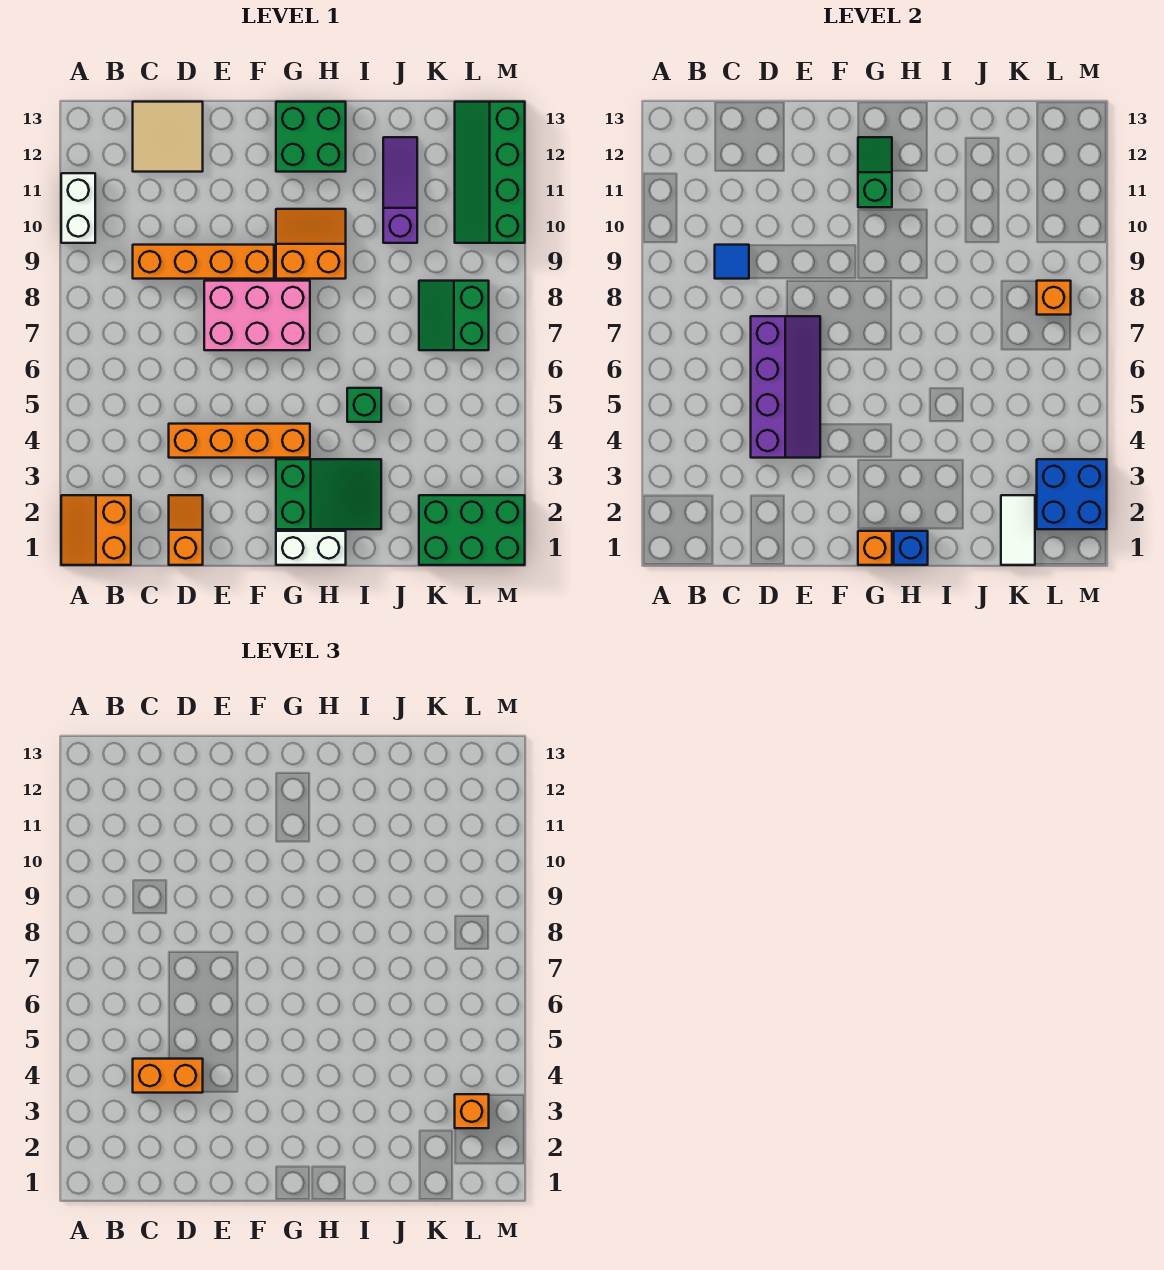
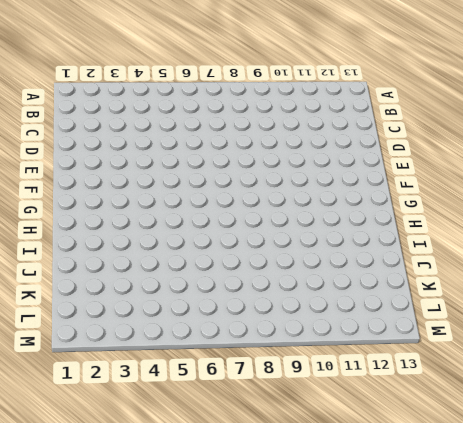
none -> orange 2x2 slope [61,495,131,565]
none -> white 1x2 brick [61,173,95,243]
none -> orange 1x4 brick [133,245,274,279]

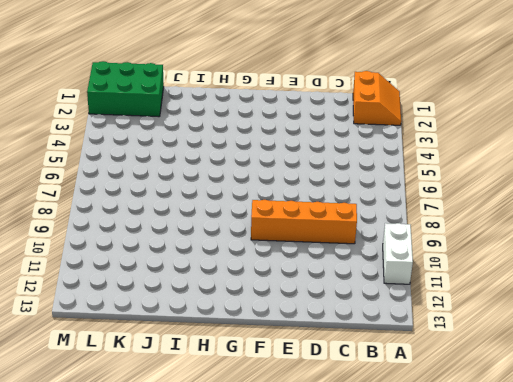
none -> tan 2x2 tile [133,102,203,172]
none -> orange 1x2 slope [169,495,203,565]
none -> orange 1x4 brick [169,424,310,458]

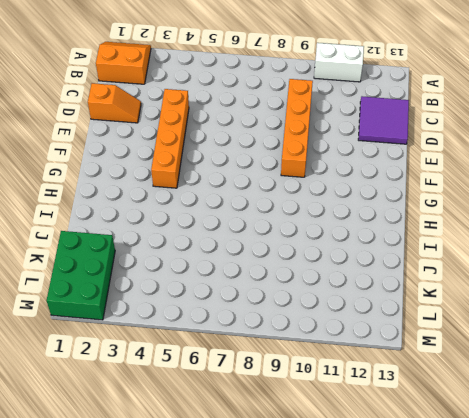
purple 2x2 tile [358,96,409,144] -> tan 2x2 tile [133,102,203,172]
none -> pink 2x3 brick [204,281,310,350]
none -> white 1x2 brick [276,531,346,565]
none -> green 2x3 slope [276,459,381,529]

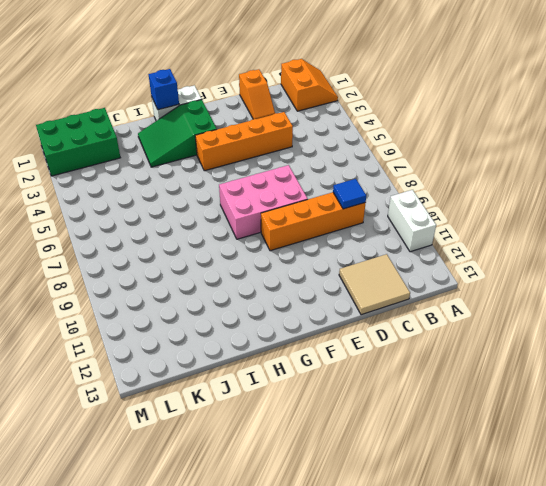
none -> orange 2x2 slope [276,209,346,279]
none -> green 2x2 brick [276,102,346,172]
none -> green 1x1 brick [347,388,381,422]

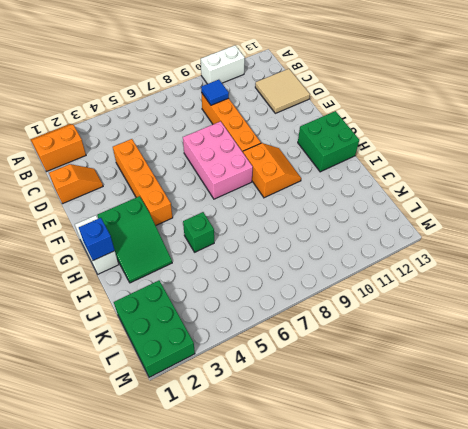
none -> purple 1x3 slope [383,137,417,243]
none -> green 2x2 slope [419,281,489,350]
none -> green 2x4 slope [455,102,525,243]

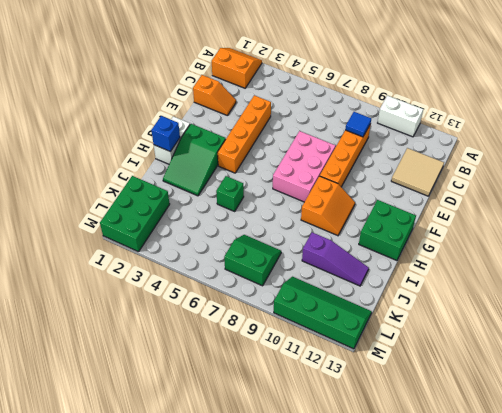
none -> purple 2x4 slope [751,316,820,458]
none -> orange 1x1 brick [858,531,892,565]
none -> green 1x2 slope [858,137,892,207]

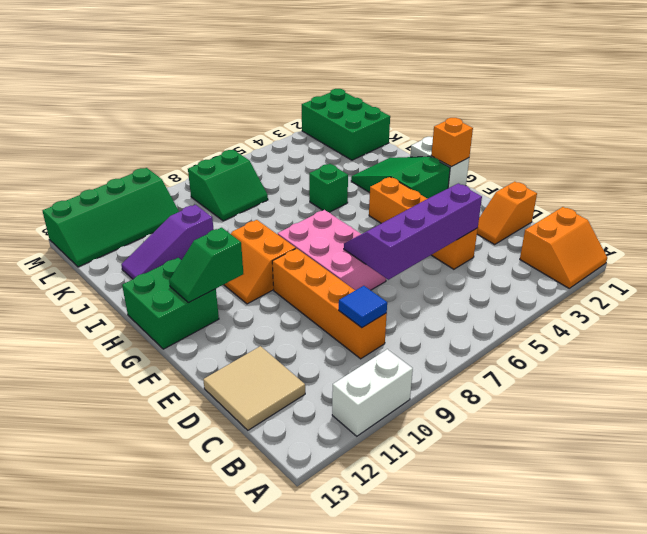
none -> blue 1x1 brick [894,531,928,565]
none -> white 1x2 tile [1001,495,1035,565]
none -> blue 2x2 brick [1037,459,1107,529]

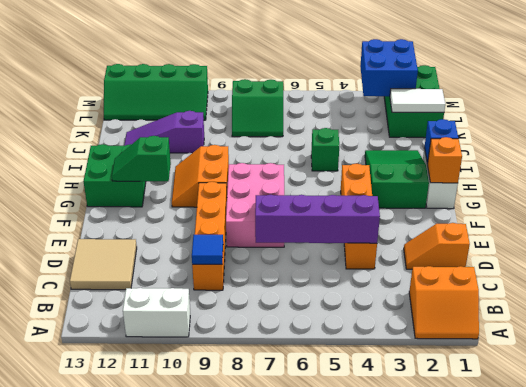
none -> orange 1x1 brick [1037,281,1071,315]
none -> orange 1x2 brick [133,1059,203,1093]
none -> orange 1x1 brick [455,1094,489,1128]

